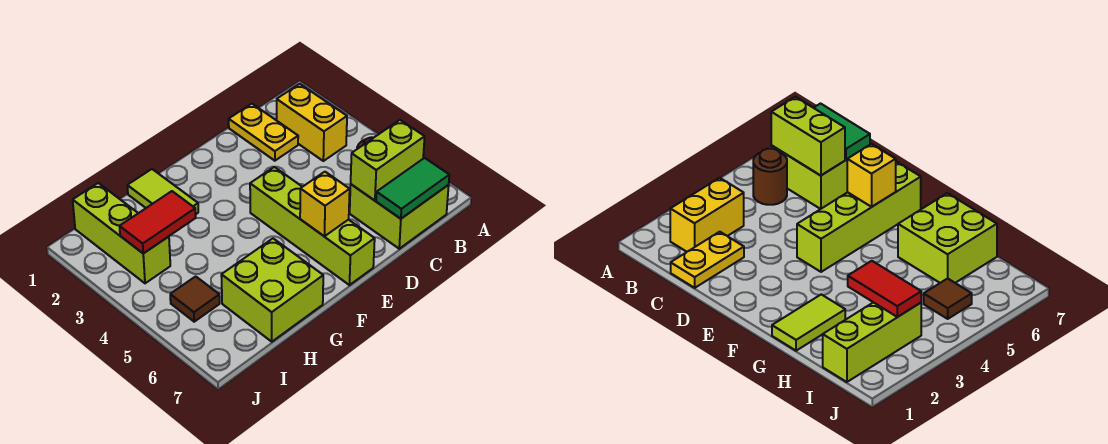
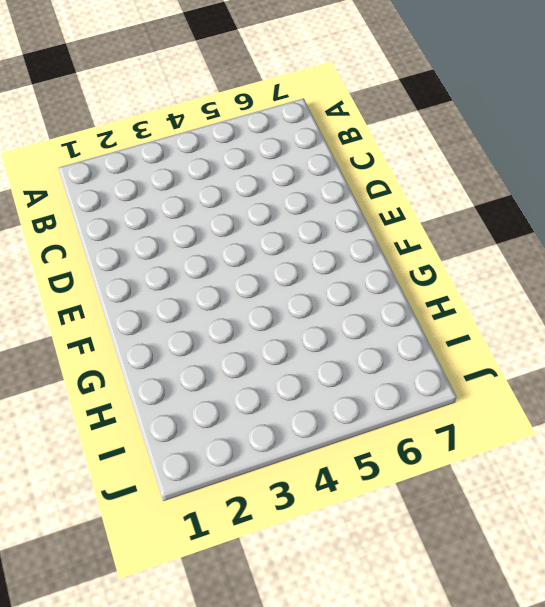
none -> yellow 1x2 brick [277,84,347,161]
none -> brown 1x1 round brick [753,149,787,205]
none -> lime 2x2 brick [350,184,449,249]

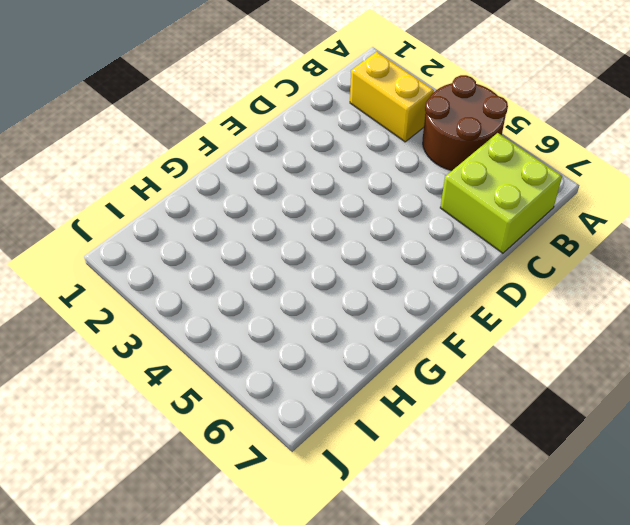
brown 2x2 round brick [423,75,508,171] -> brown 1x1 round brick [753,149,787,205]
none -> yellow 1x2 plate [229,104,298,161]
none -> lime 1x4 brick [250,167,375,285]
none -> lime 1x2 tile [127,169,198,214]

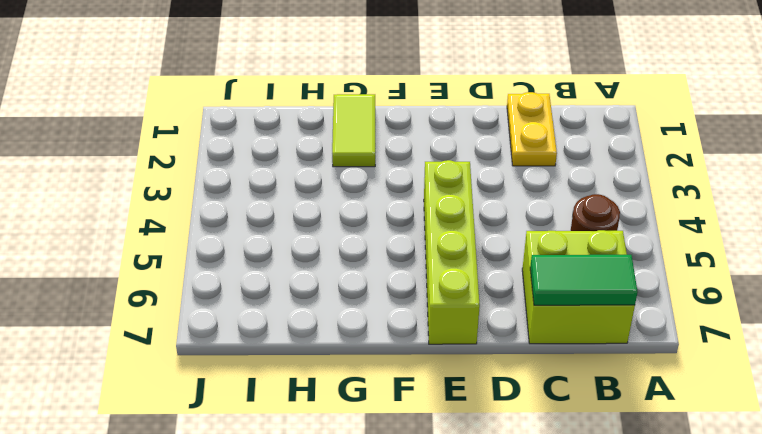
none -> yellow 1x2 brick [277,84,347,161]
none -> lime 2x2 brick [221,239,323,342]
none -> lime 1x3 brick [73,183,170,283]

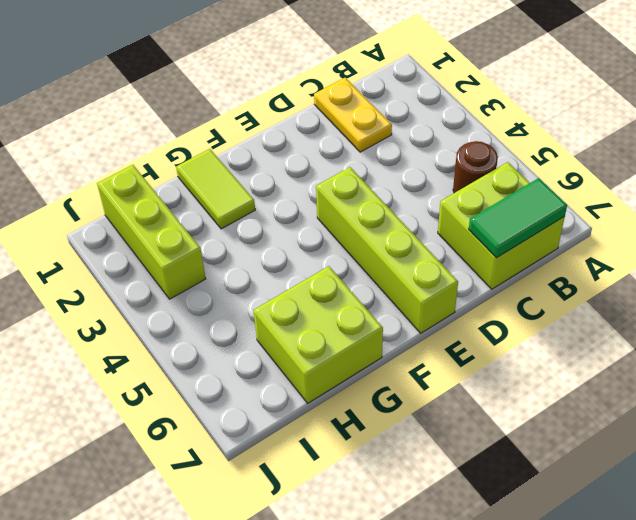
none -> yellow 1x2 brick [277,84,347,161]
none -> brown 1x1 tile [170,276,220,322]
none -> lime 1x2 brick [351,120,425,201]

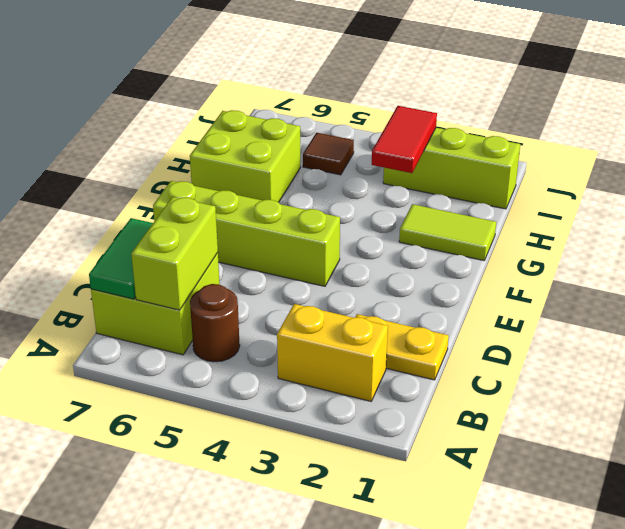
none -> yellow 1x1 brick [300,172,350,236]

